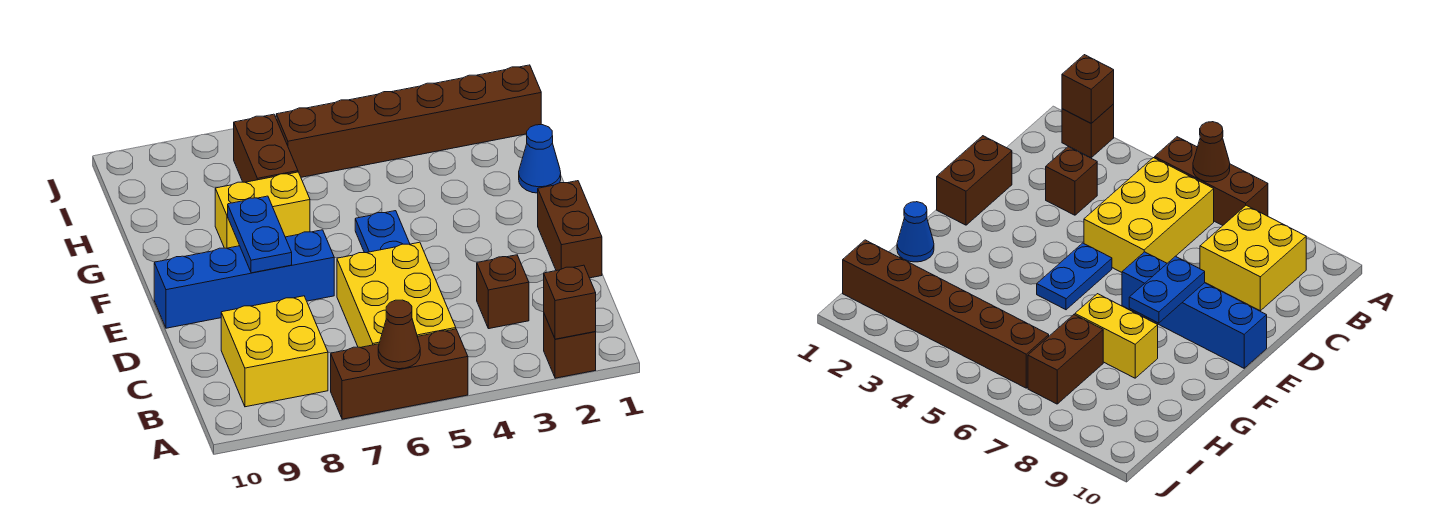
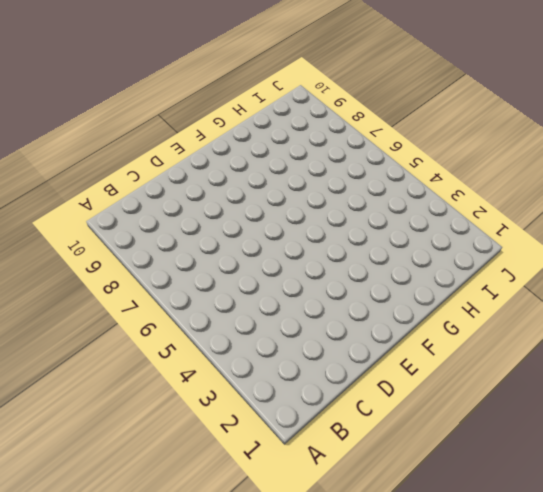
none -> brown 1x1 brick [544,314,596,378]
none -> brown 1x3 brick [331,329,468,419]
none -> yellow 2x3 brick [337,242,456,348]

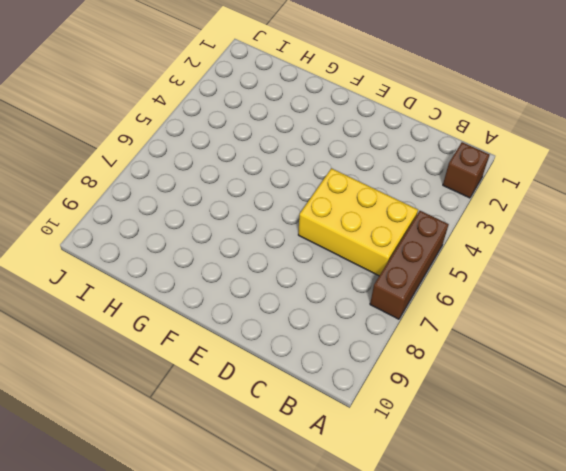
none -> yellow 2x2 brick [221,296,328,407]
none -> brown 1x1 brick [477,255,529,329]
none -> brown 1x2 brick [538,181,602,278]

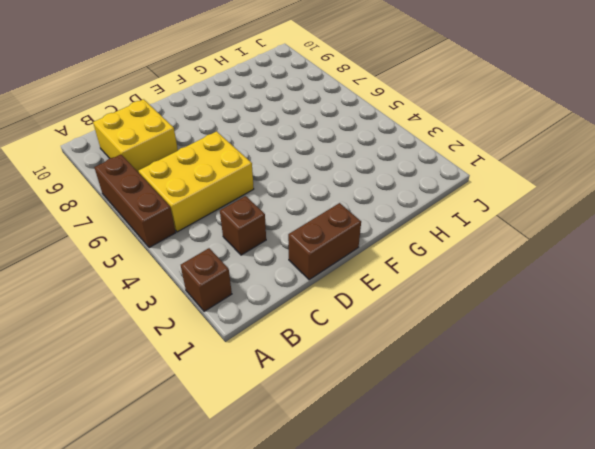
none -> blue 1x2 plate [355,211,410,253]
none -> blue 1x4 brick [154,230,334,328]
none -> blue 1x1 cone [519,125,561,193]

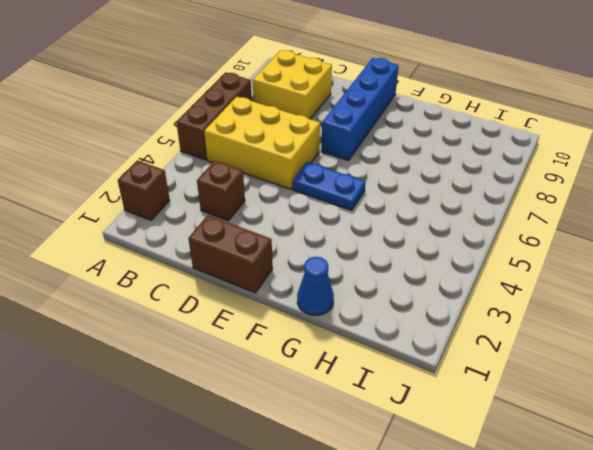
none -> yellow 1x2 brick [215,172,310,248]
none -> brown 1x2 brick [234,114,298,182]
none -> brown 1x6 brick [276,65,541,177]

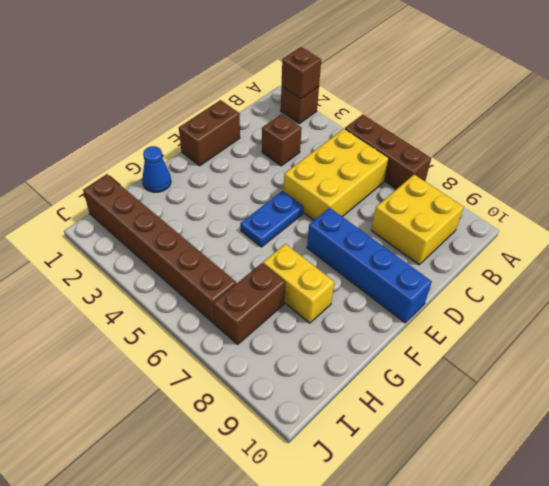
none -> brown 1x1 cone [378,300,420,369]
none -> blue 1x2 plate [228,196,292,273]

